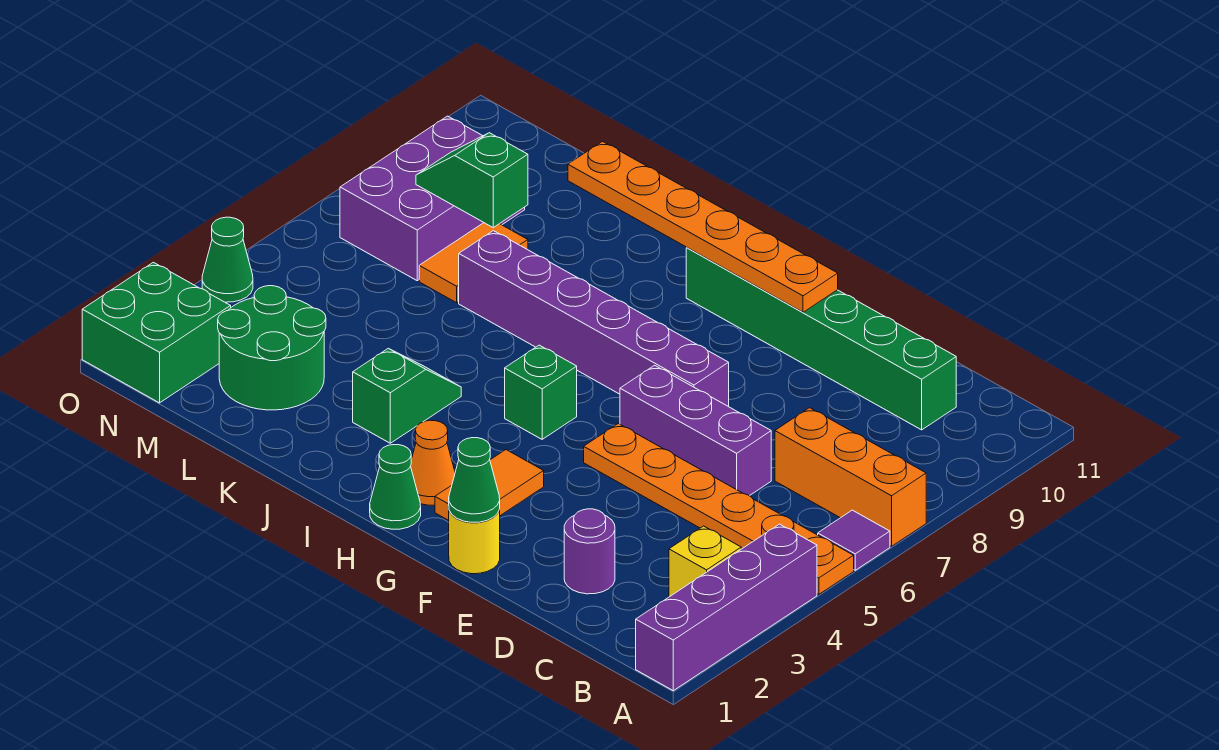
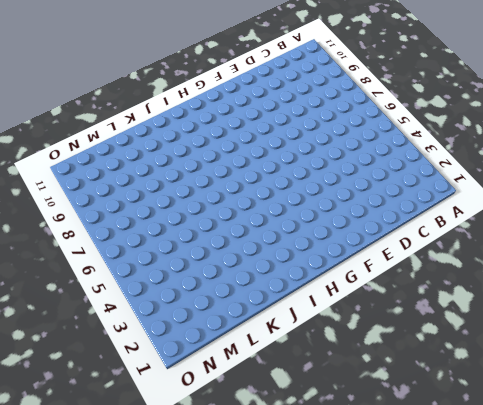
none -> purple 1x4 brick [636,524,817,691]
none -> orange 1x6 plate [584,424,854,594]
none -> purple 1x1 tile [818,510,890,570]

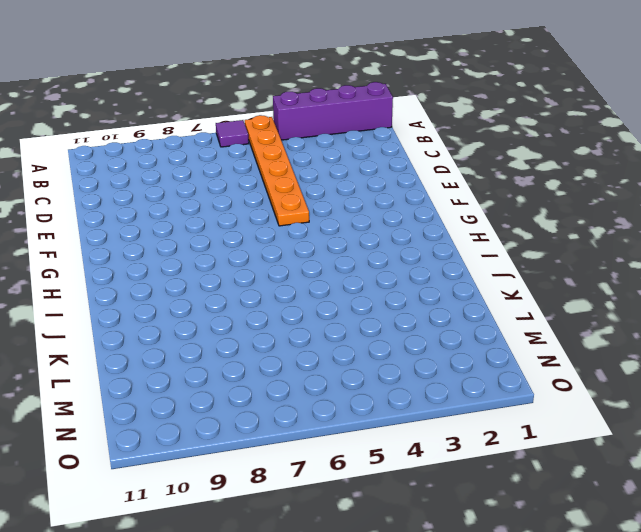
none -> orange 1x3 brick [775,408,926,546]
none -> yellow 1x1 brick [669,526,741,597]
none -> green 1x6 brick [686,248,956,430]

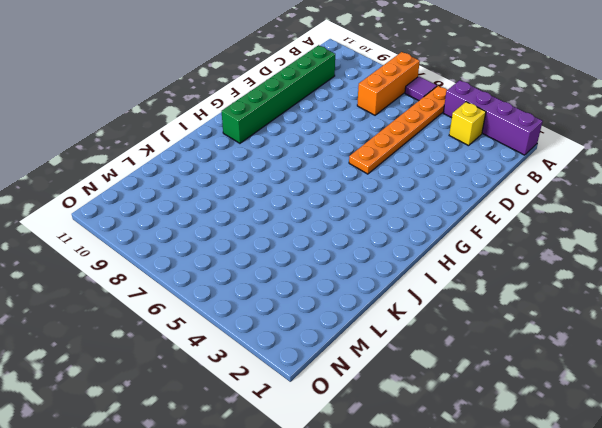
none -> purple 1x1 round brick [564,509,615,594]
none -> purple 1x3 brick [620,365,771,496]
none -> yellow 1x1 round brick [449,510,500,574]

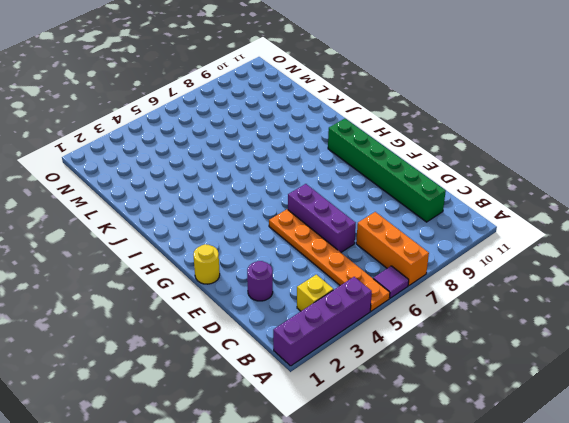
none -> purple 1x6 brick [459,231,729,407]
none -> orange 1x2 tile [435,450,544,520]
none -> green 1x1 cone [370,445,421,529]

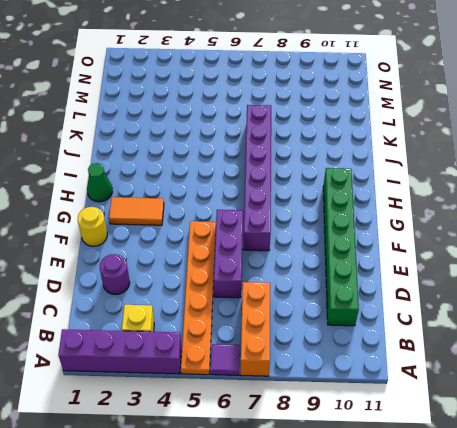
none -> orange 1x1 cone [411,420,455,505]
none -> green 1x1 brick [505,345,577,439]
none -> green 1x2 slope [353,348,461,443]

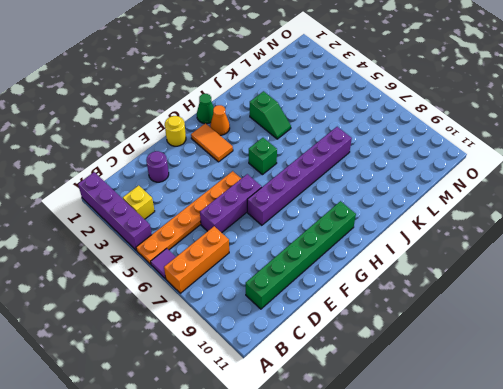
none -> green 2x2 round brick [218,286,326,410]
none -> orange 1x2 tile [419,223,528,303]
none -> purple 2x3 brick [340,116,525,281]

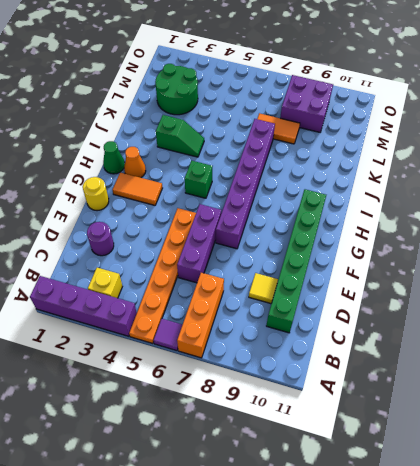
yellow 1x1 tile [249,273,278,304] -> none
purple 2x2 brick [280,75,333,132] -> purple 2x3 brick [340,116,525,281]
none -> green 2x2 brick [82,262,231,403]
none -> green 1x1 cone [202,217,253,302]
none -> green 1x1 cone [449,438,500,522]

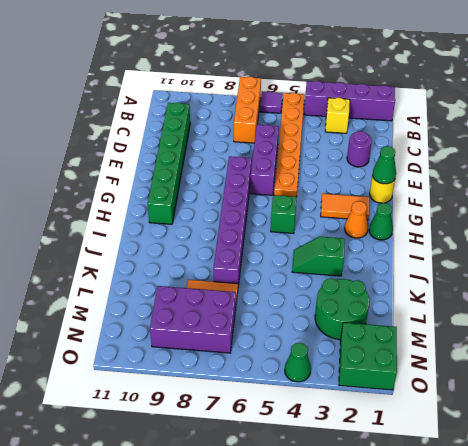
none -> orange 1x6 plate [568,142,838,312]
none -> green 1x2 slope [416,133,528,227]

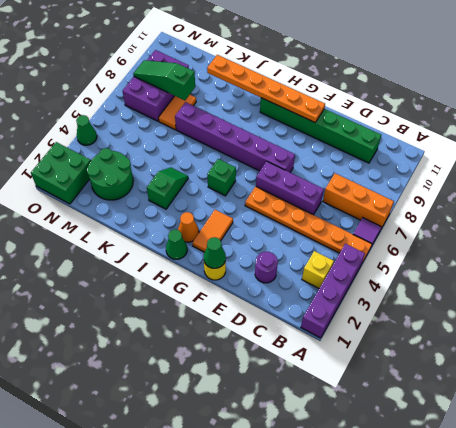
green 1x3 slope [133,60,195,100] -> green 1x2 slope [416,133,528,227]

